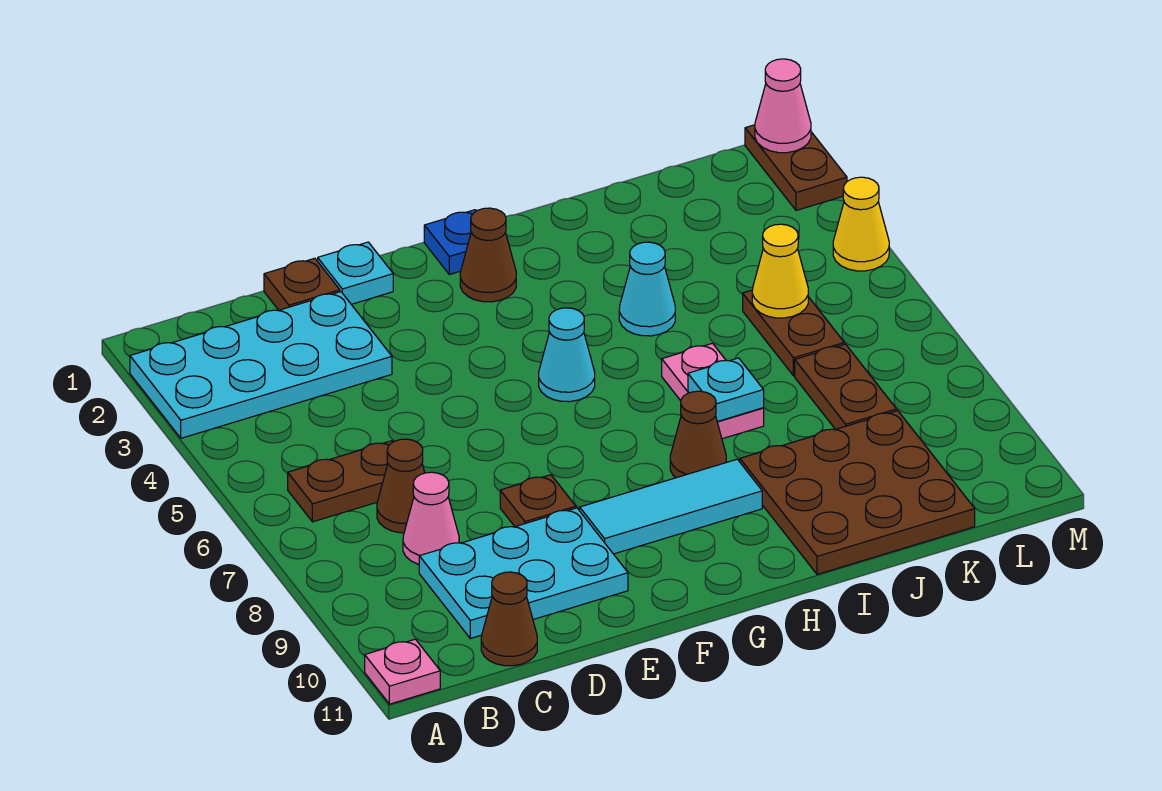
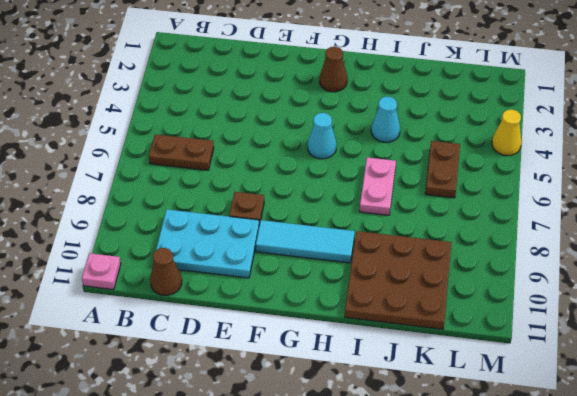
none -> cyan 2x4 plate [130,292,392,438]
none -> brown 1x1 cone [377,439,425,533]
none -> pink 1x1 cone [403,472,459,564]

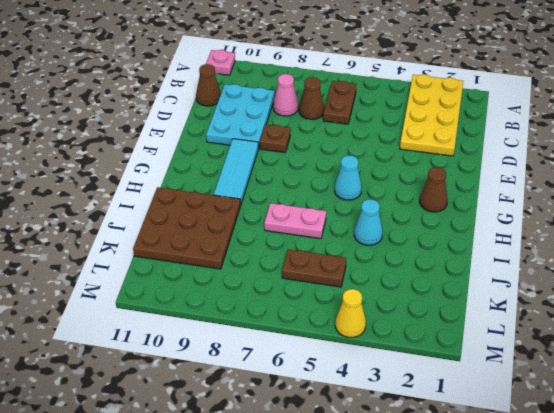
yellow 2x4 plate [400,75,463,156] -> cyan 2x4 plate [130,292,392,438]
none -> brown 1x1 plate [264,258,340,310]
none -> cyan 1x1 plate [318,242,393,304]
none -> blue 1x1 plate [424,210,476,275]

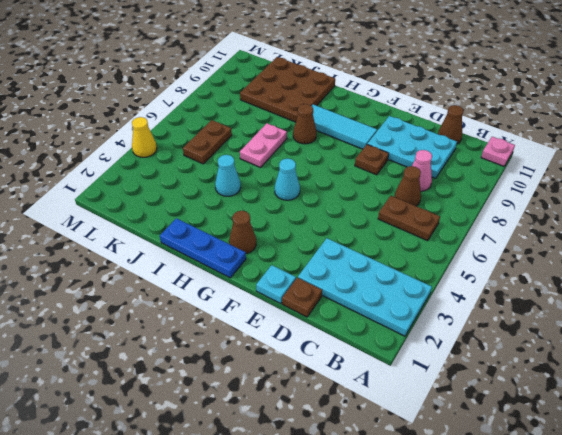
blue 1x3 plate [160,218,246,278] -> blue 1x1 plate [424,210,476,275]
none -> brown 1x2 plate [795,344,897,429]
none -> brown 1x2 plate [745,125,847,210]
none -> cyan 1x1 plate [688,358,764,422]

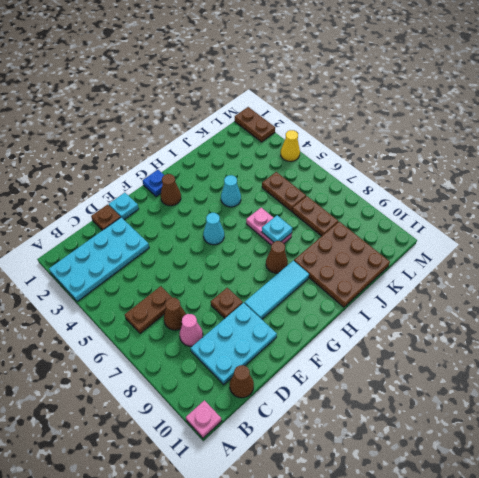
none -> yellow 1x1 cone [752,224,808,318]
none -> pink 1x1 cone [755,59,811,153]

